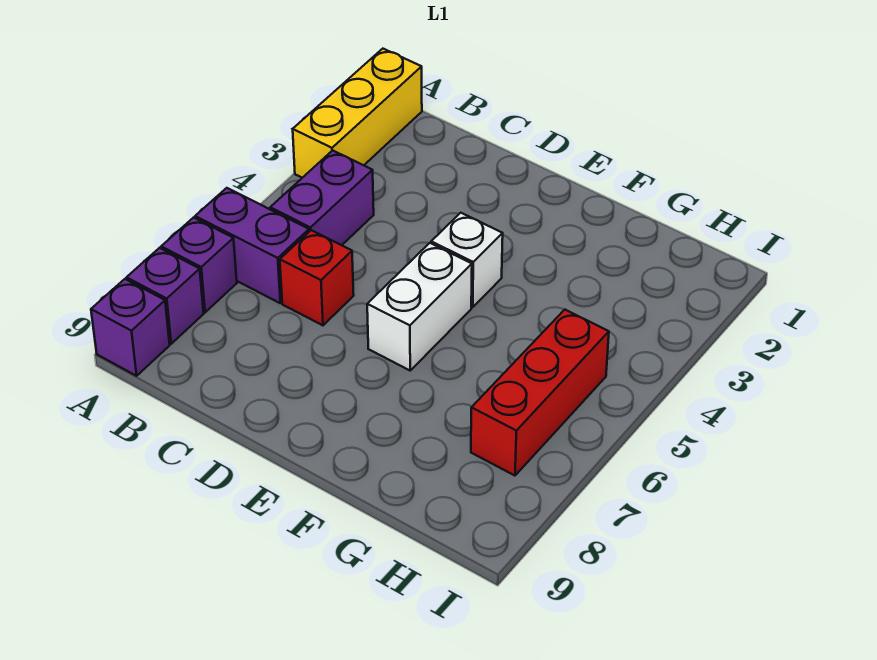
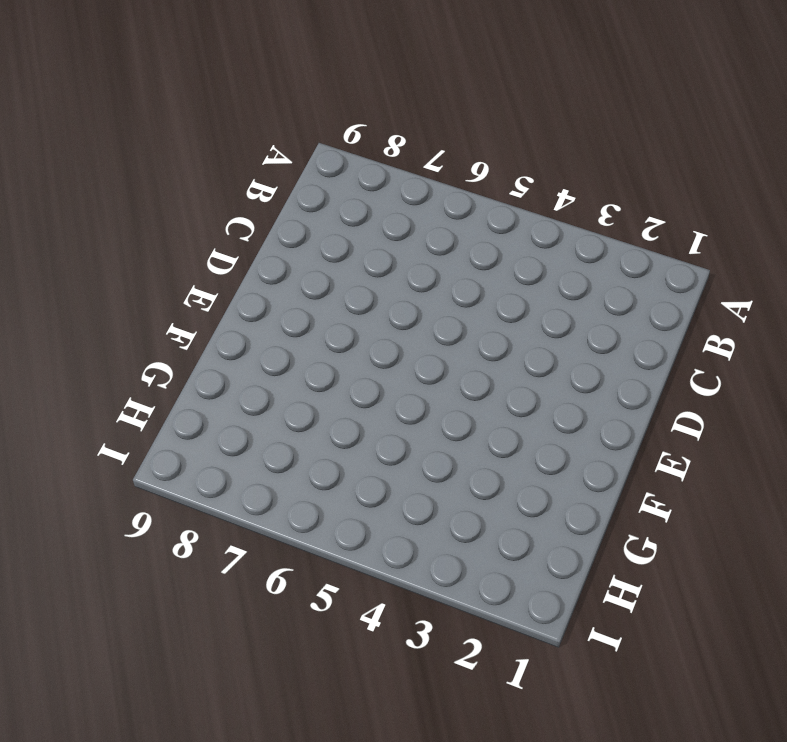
none -> yellow 1x3 brick [293,49,422,178]
none -> purple 1x2 brick [195,188,309,303]

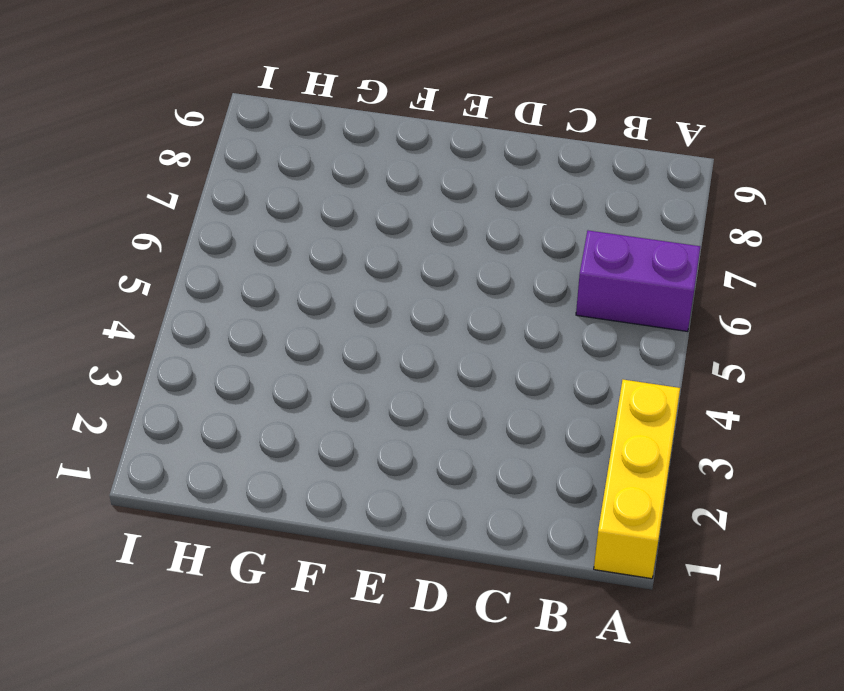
none -> purple 1x1 brick [161,218,237,312]
none -> purple 1x1 brick [126,248,204,344]

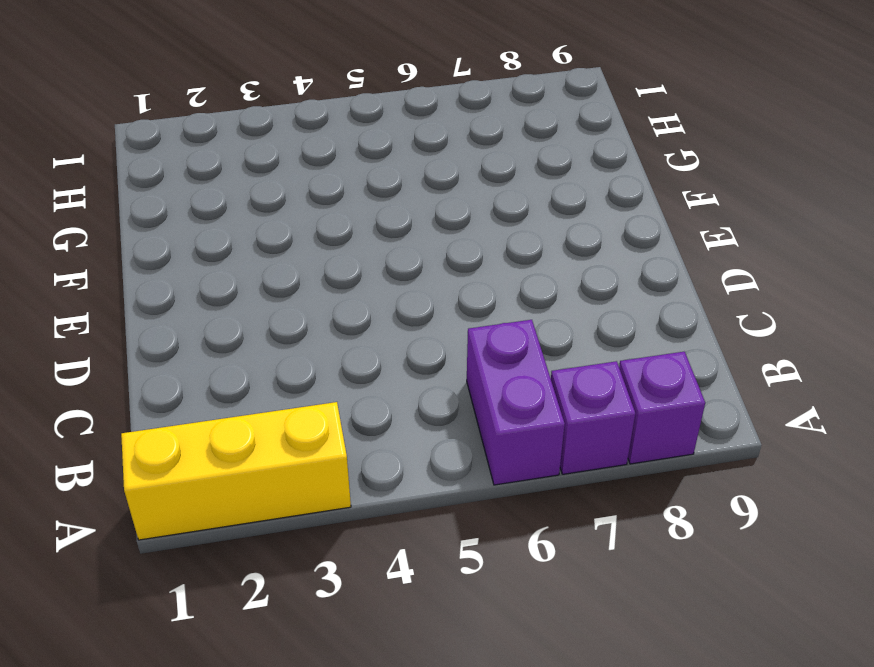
none -> purple 1x1 brick [91,279,170,376]
none -> purple 1x2 brick [270,150,374,245]

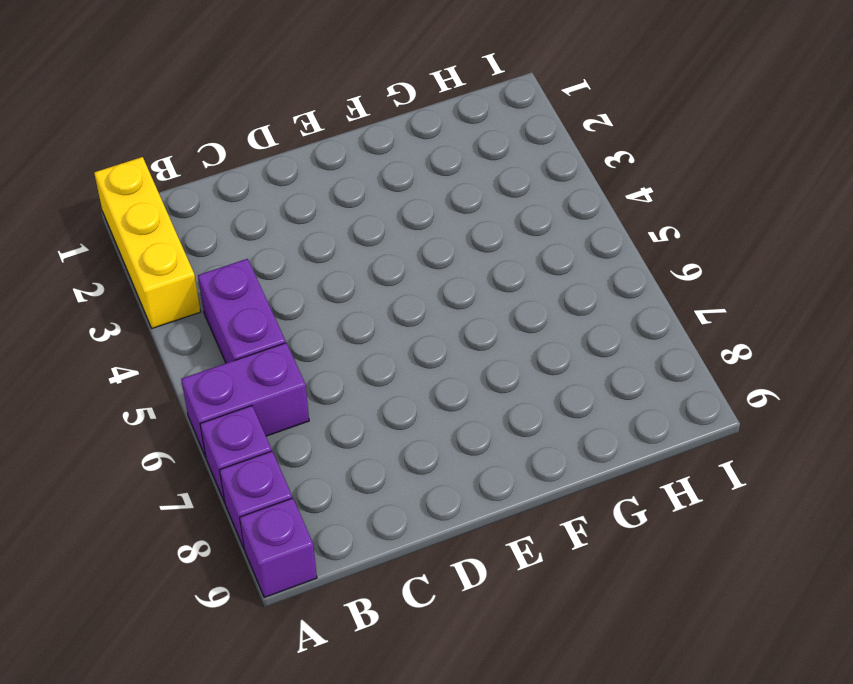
none -> red 1x1 brick [280,230,354,325]
none -> white 1x1 brick [431,213,503,307]

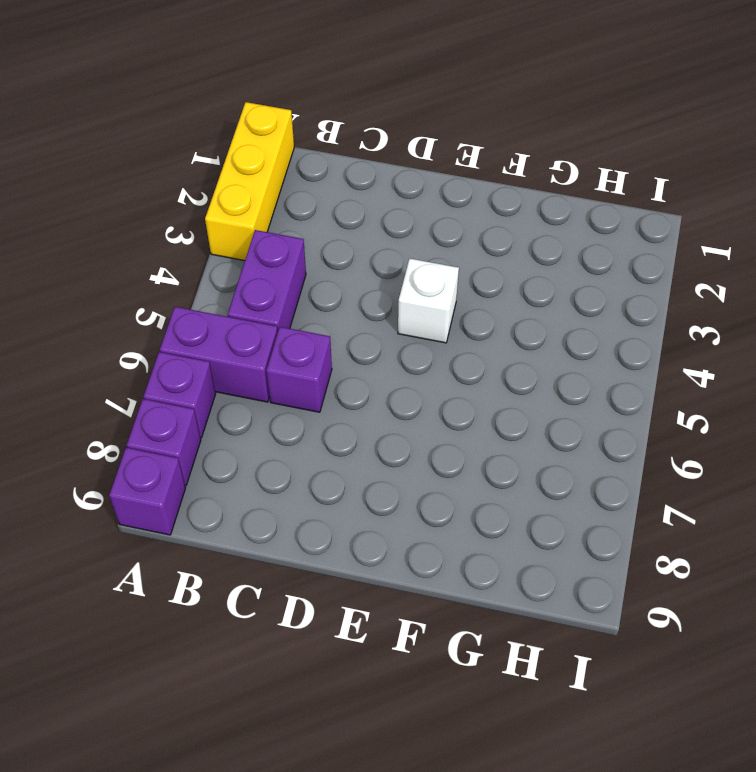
purple 1x1 brick [266,327,332,412] -> red 1x1 brick [280,230,354,325]
none -> white 1x2 brick [367,243,472,370]
none -> red 1x3 brick [471,310,609,476]

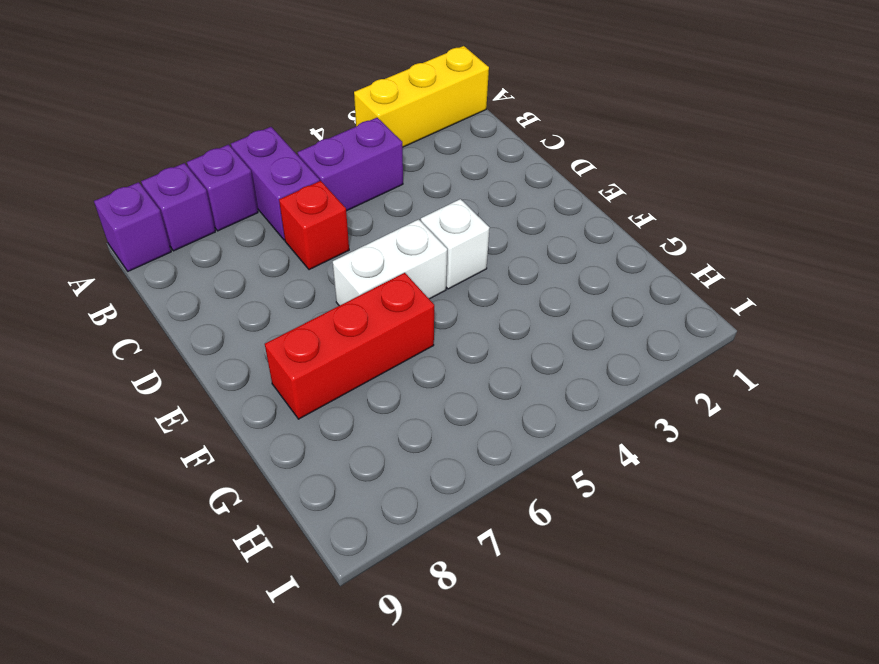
red 1x3 brick [265,273,434,419] -> red 1x3 brick moved to [471,310,609,476]

